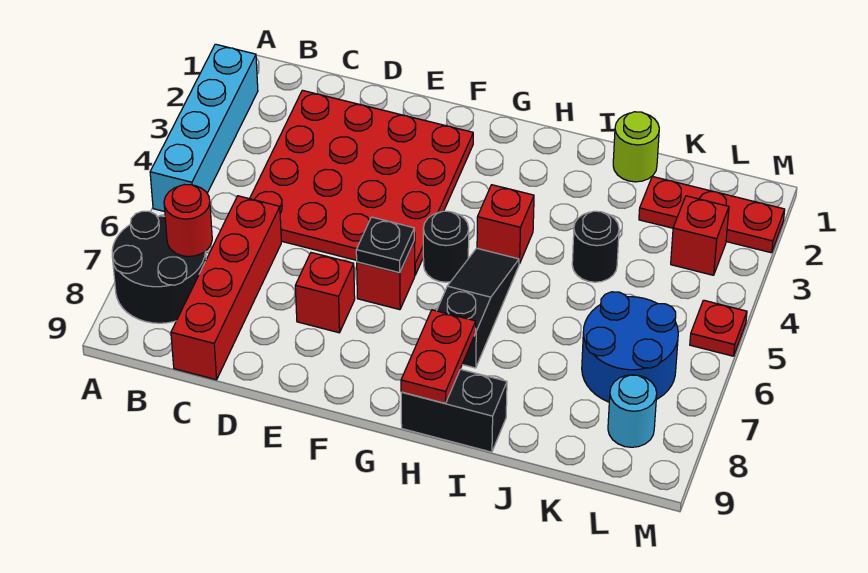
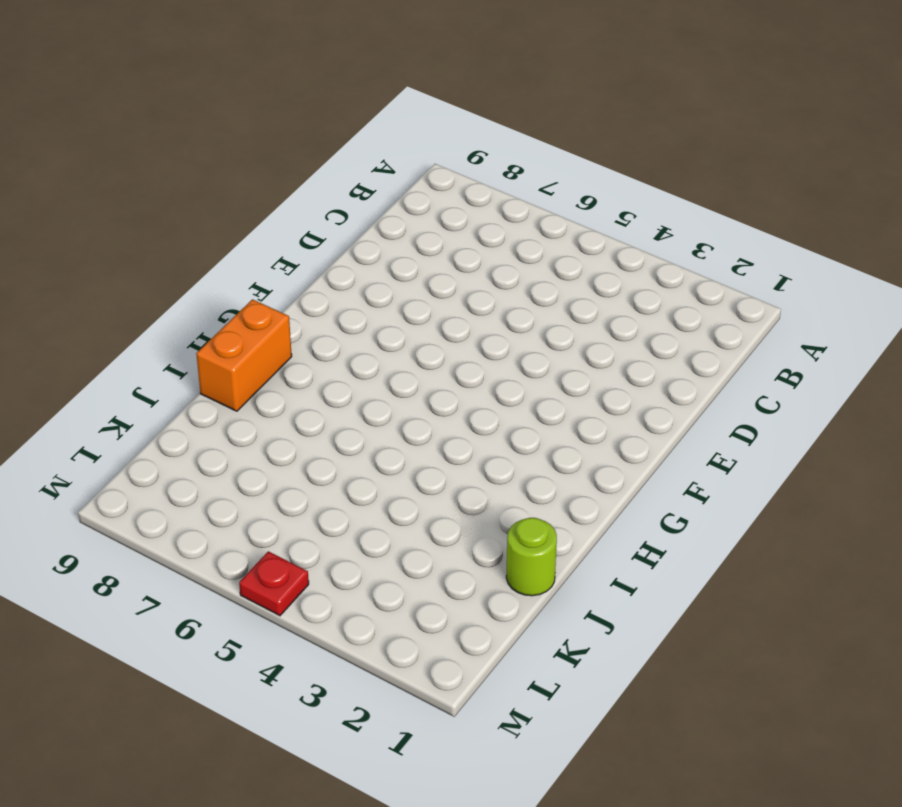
orange 1x2 brick [196,299,292,411] -> black 1x2 brick [401,369,507,452]
none -> cyan 1x4 brick [150,44,258,212]
none -> black 2x2 round brick [112,211,206,323]
none -> red 4x4 plate [250,90,473,275]

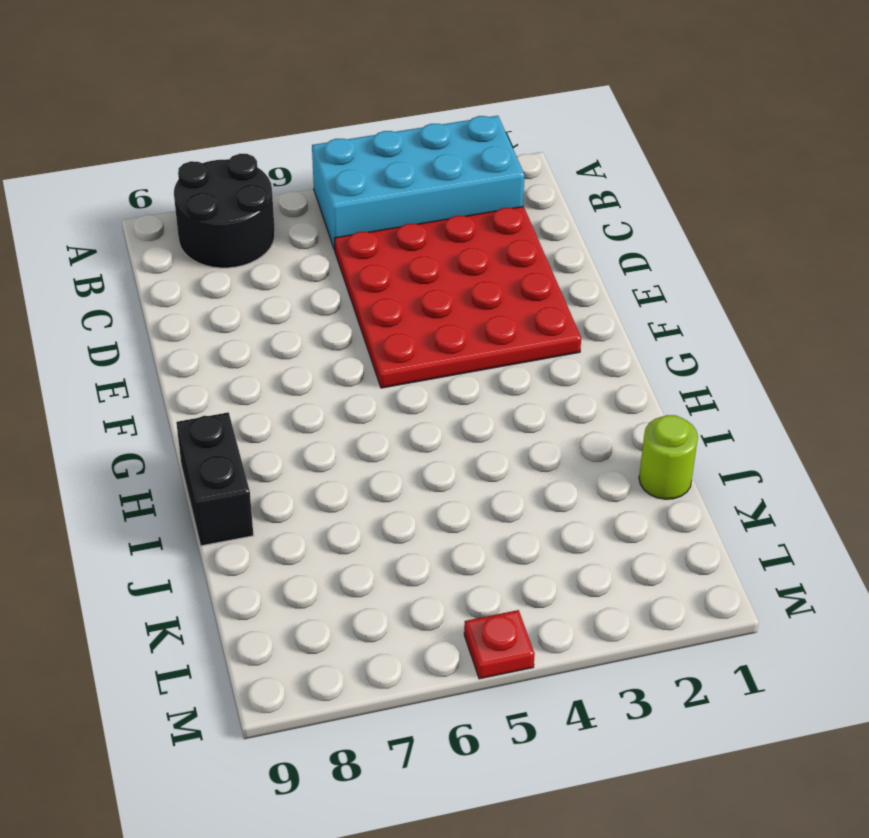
cyan 2x4 brick [312,116,524,250] -> cyan 1x4 brick [150,44,258,212]
none -> red 1x4 brick [171,196,281,380]
none -> red 1x1 brick [295,253,355,333]
none -> red 1x1 brick [357,242,415,310]

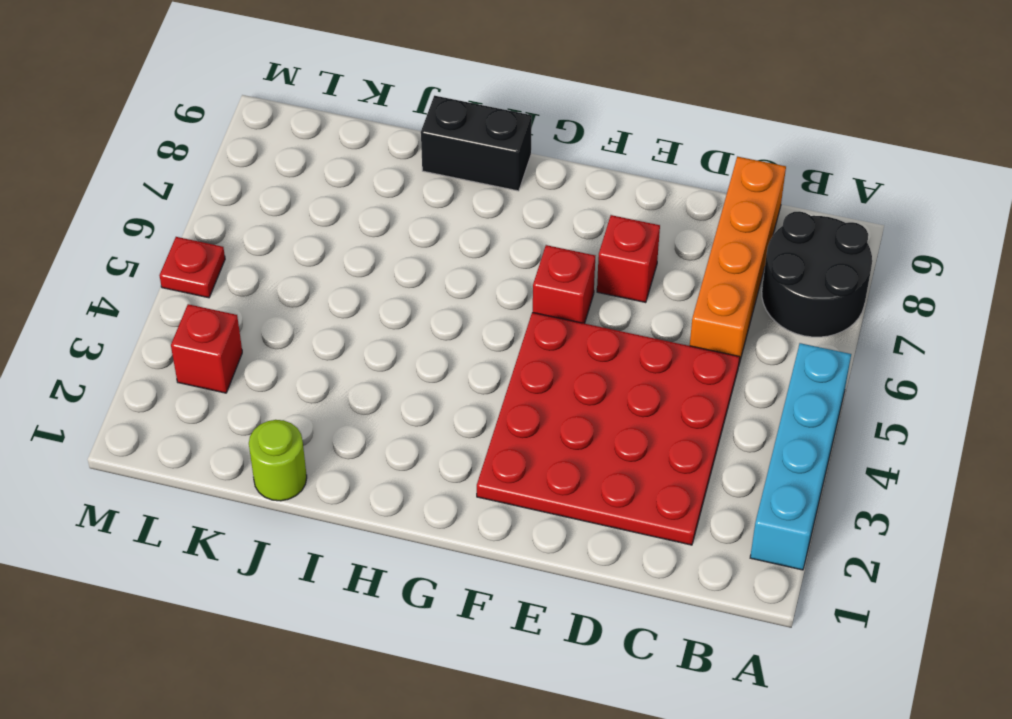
orange 1x4 brick [690,157,786,364] -> red 1x4 brick [171,196,281,380]
none -> black 1x1 round brick [423,211,469,282]
none -> red 1x1 brick [477,185,534,264]
none -> black 1x3 slope [437,248,519,368]

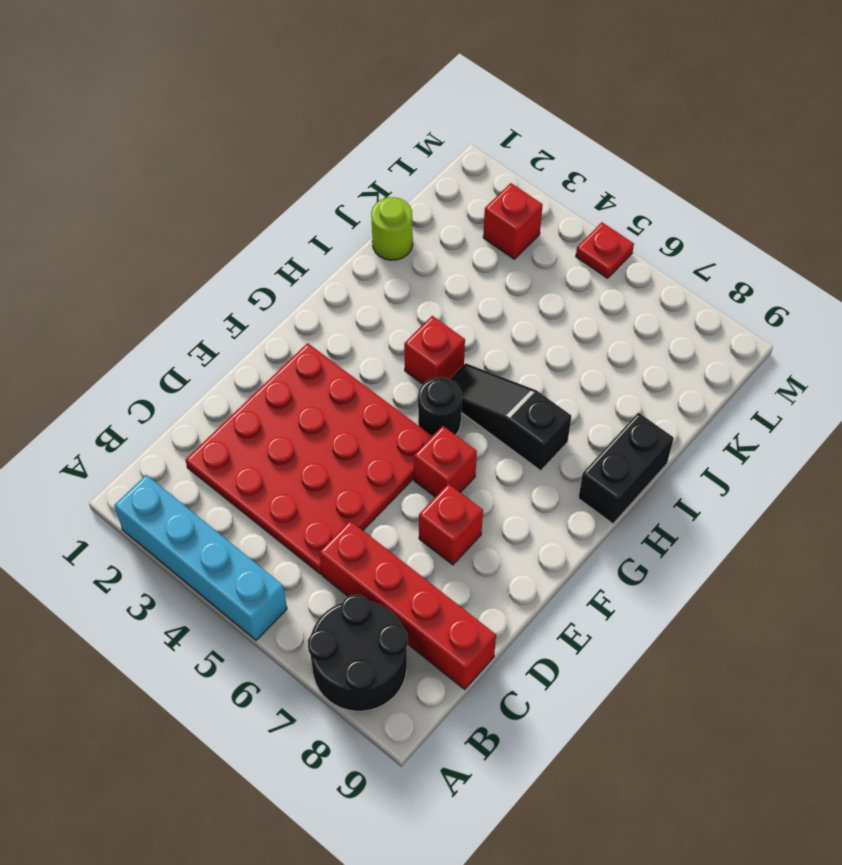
none -> black 1x1 round brick [572,211,619,282]
none -> red 1x3 plate [639,176,785,253]
none -> blue 2x2 round brick [582,292,678,402]

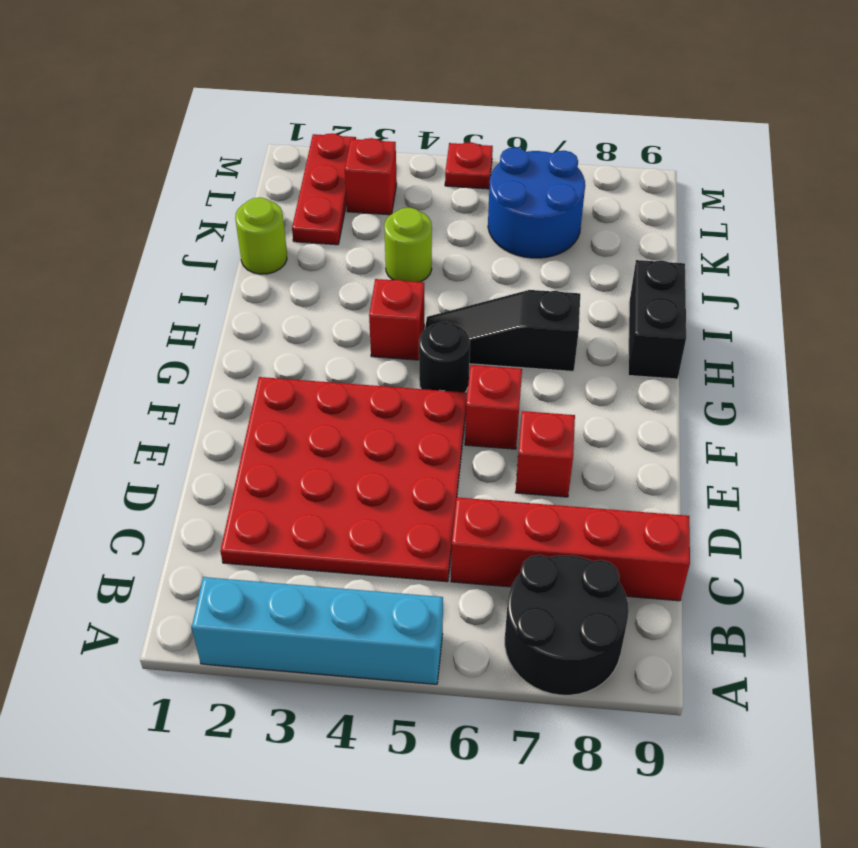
lime 1x1 round brick [384,207,432,282] -> black 1x1 round brick [572,211,619,282]
none -> cyan 1x1 round brick [608,375,657,447]
none -> red 1x1 round brick [164,184,212,257]
none -> black 1x1 plate [356,217,414,273]

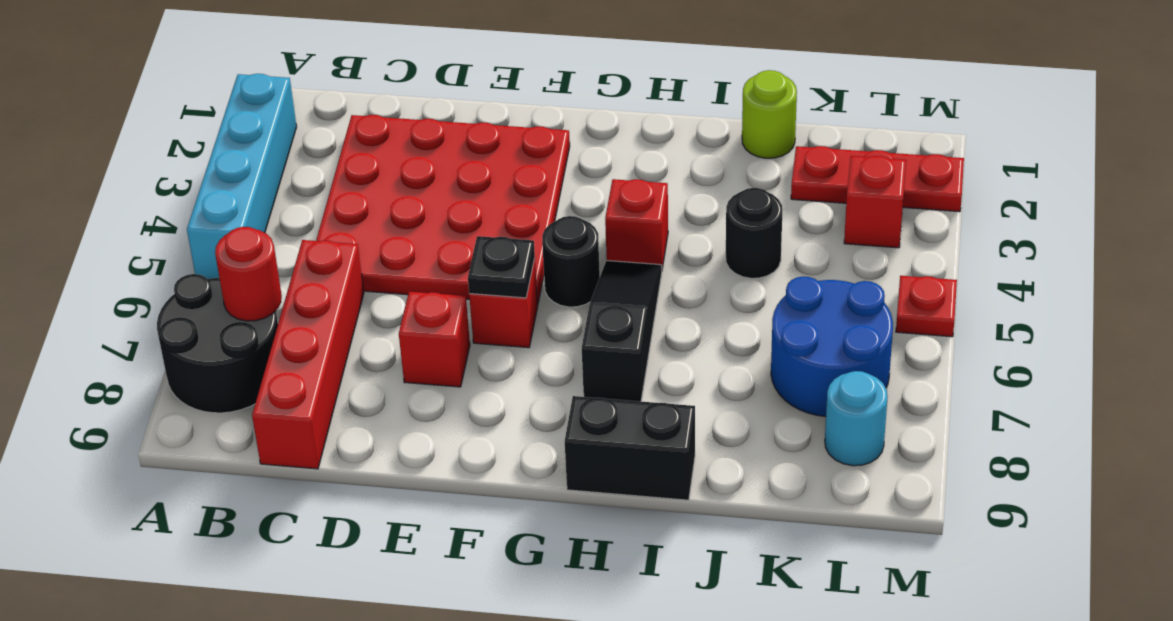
none -> red 1x2 plate [401,310,476,403]

